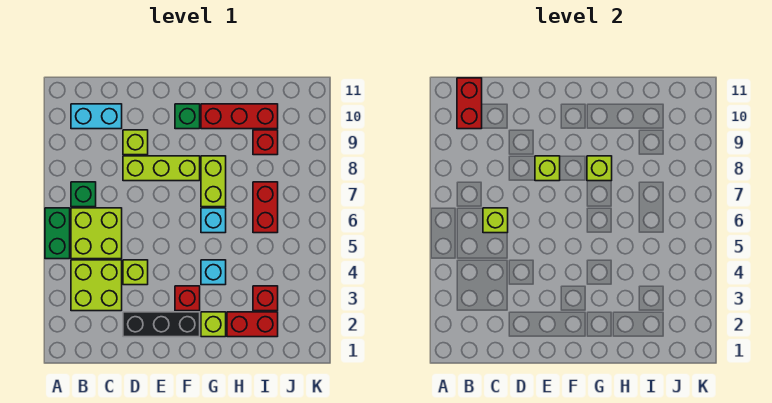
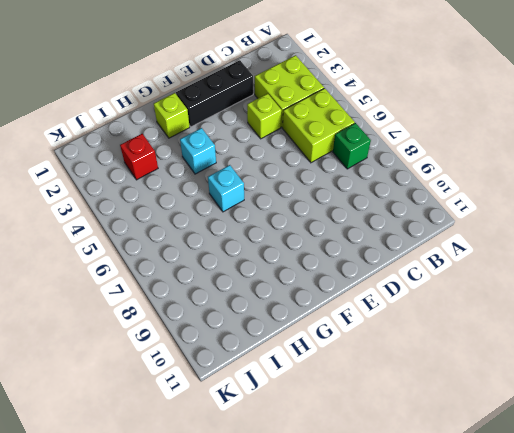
none -> green 1x2 brick [45,208,70,259]
none -> cyan 1x2 brick [71,104,122,129]
none -> lime 1x3 brick [123,156,200,181]

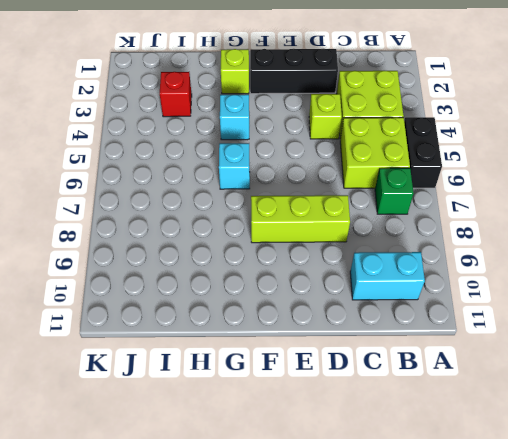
black 1x2 brick [404,117,442,188] -> green 1x2 brick [45,208,70,259]
none -> lime 1x1 brick [123,130,148,155]
none -> red 1x1 brick [175,286,200,311]
none -> green 1x1 brick [175,104,200,129]

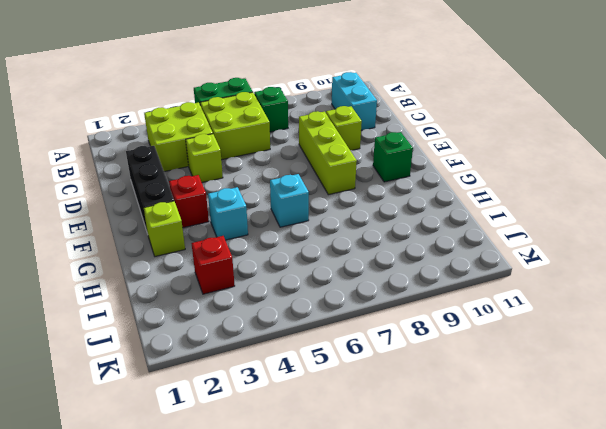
none -> lime 1x2 brick [201,156,226,207]
none -> red 1x3 brick [201,104,278,129]
none -> red 1x2 brick [227,312,278,337]

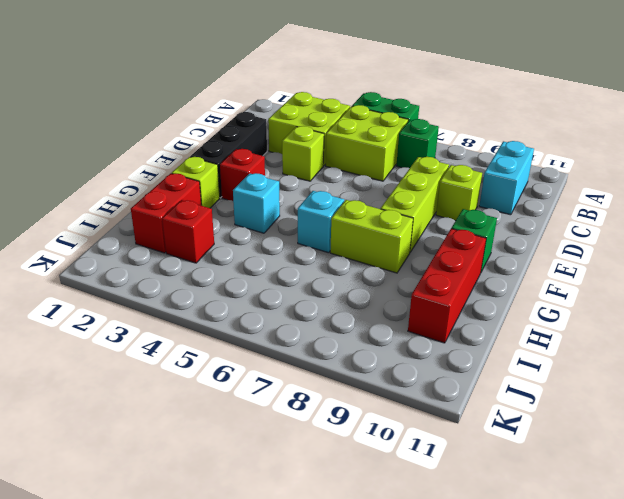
none -> red 1x2 brick [253,182,278,233]
none -> red 1x1 brick [253,130,278,155]
none -> red 1x2 brick [457,78,482,129]

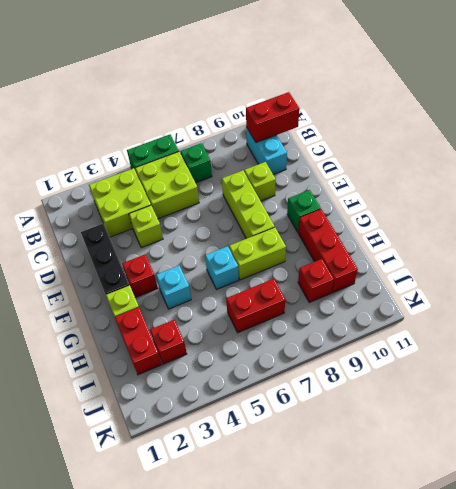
none -> lime 1x1 brick [483,208,508,233]
none -> lime 1x1 brick [535,156,560,181]
none -> lime 1x1 brick [587,156,612,181]

